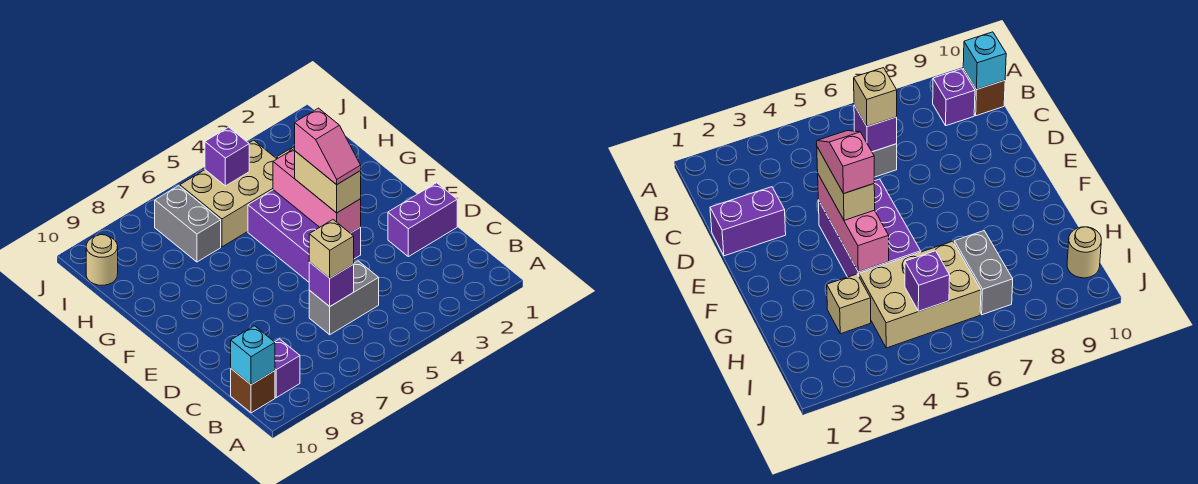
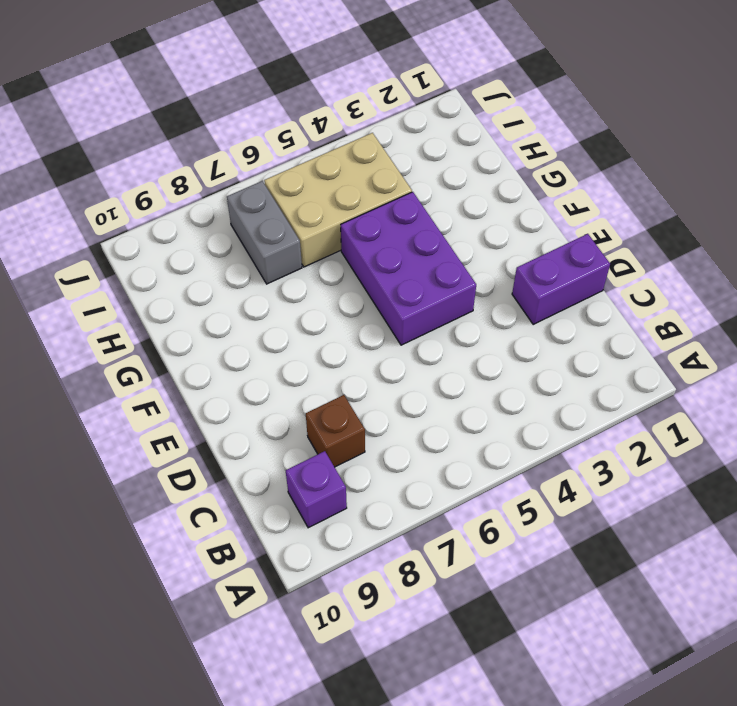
brown 1x1 brick [306,395,365,467] -> brown 1x1 brick moved to [231,369,275,413]
none -> grey 1x2 brick [309,261,379,335]
none -> tan 1x1 brick [827,274,871,334]
none -> tan 1x1 round brick [86,235,118,285]

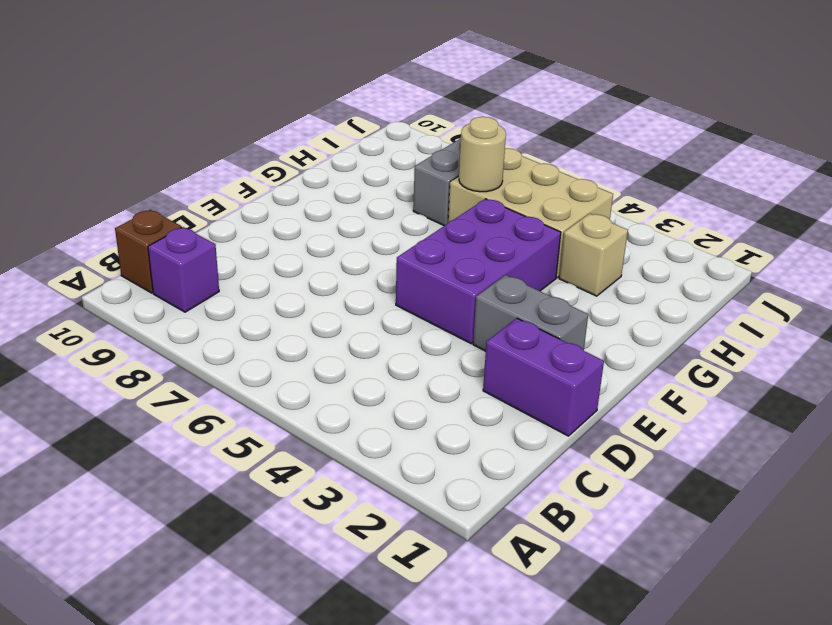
grey 1x2 brick [473,275,588,351] -> grey 1x2 brick moved to [309,261,379,335]
tan 1x1 round brick [459,117,506,192] -> tan 1x1 round brick moved to [86,235,118,285]
none -> cyan 1x1 brick [231,326,275,385]
none -> purple 1x1 brick [309,262,354,306]
none -> pink 1x3 brick [273,148,361,233]

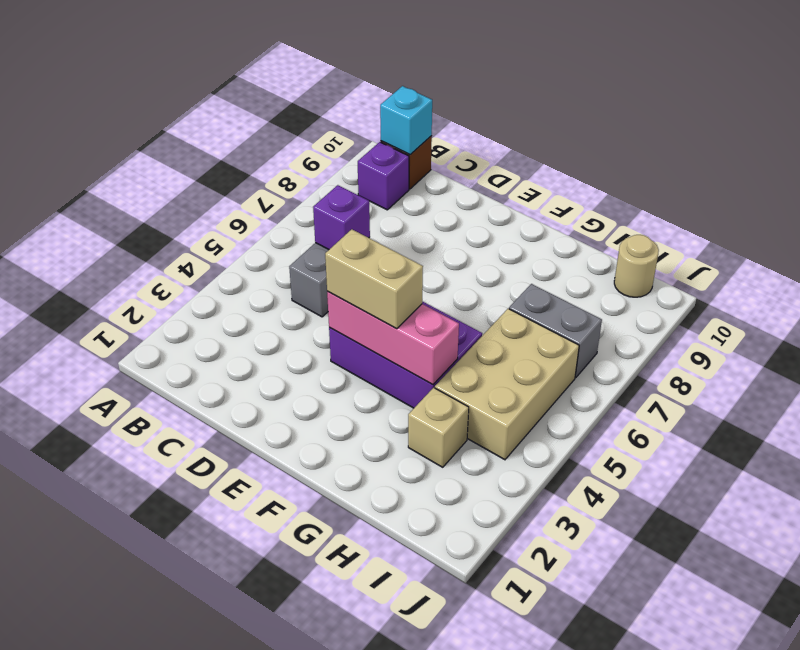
none -> purple 1x2 brick [388,183,457,257]
none -> purple 1x1 brick [205,127,249,186]
none -> tan 1x1 brick [309,220,354,278]

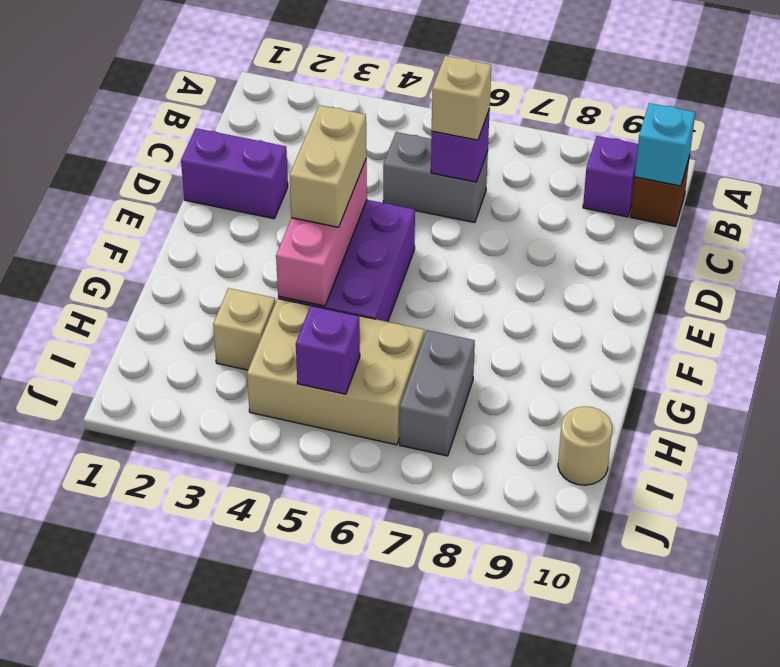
none -> pink 1x2 slope [295,108,361,185]

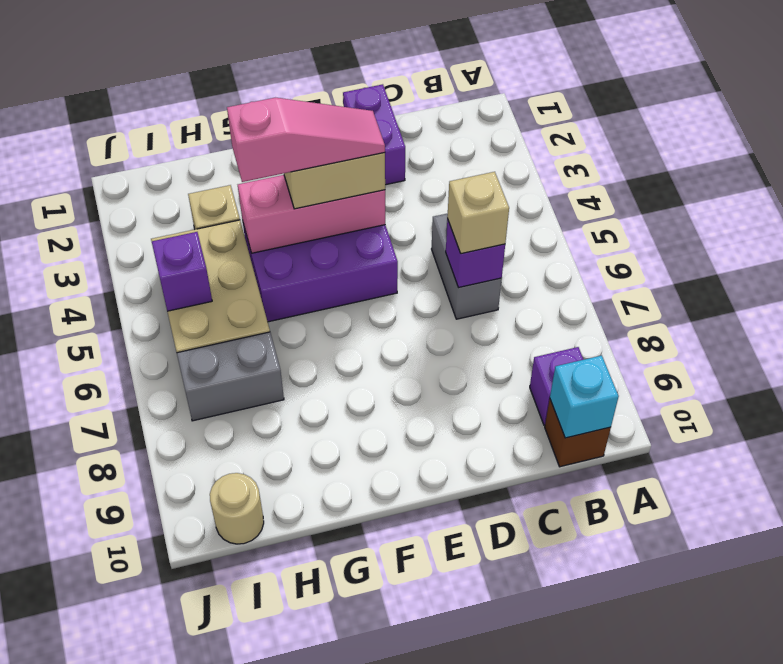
pink 1x3 slope [227,98,385,182] -> pink 1x2 slope [295,108,361,185]

